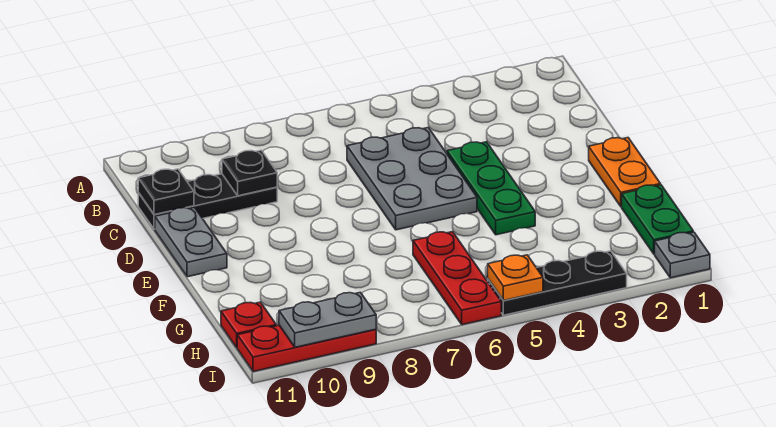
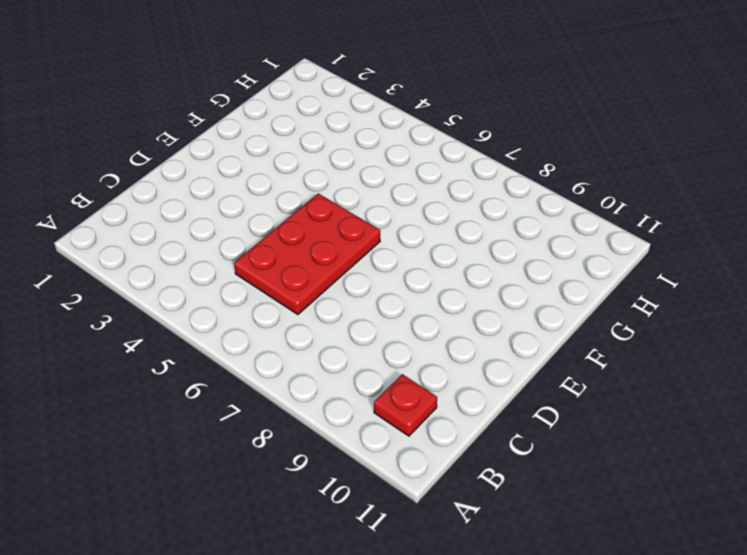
red 1x1 plate [374,374,437,436] -> red 1x1 plate moved to [221,302,276,348]
red 2x3 plate [234,193,380,314] -> grey 2x3 plate [347,128,477,230]
none -> black 1x3 plate [138,174,277,229]
none -> green 1x3 plate [447,142,535,235]
none -> grey 1x2 plate [155,207,227,277]

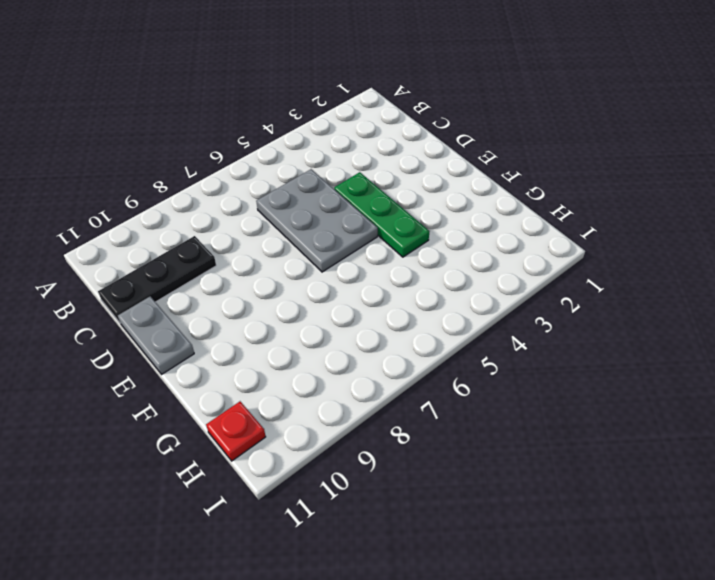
none -> orange 1x2 plate [589,138,661,207]
none -> green 1x2 plate [622,185,693,254]
none -> red 1x3 plate [413,232,501,325]

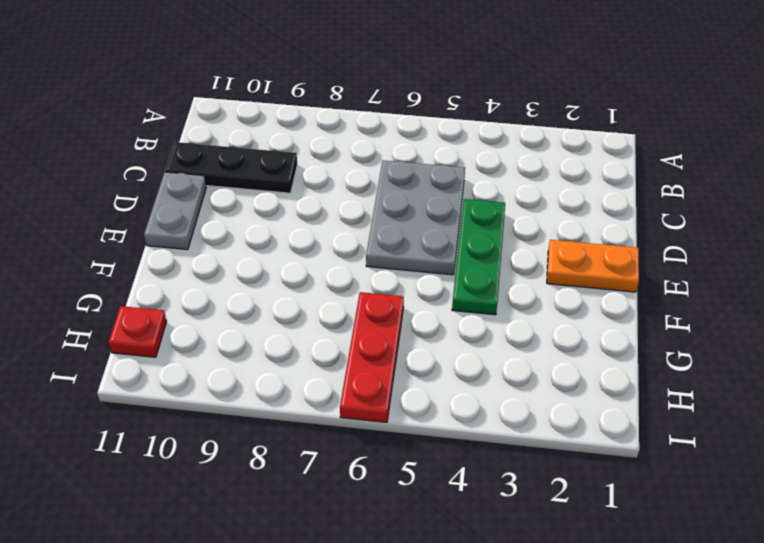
orange 1x2 plate [547,240,639,292] -> orange 1x2 plate turned to [589,138,661,207]
none -> green 1x2 plate [622,185,693,254]
none -> grey 1x1 plate [655,232,710,278]
none -> black 1x3 plate [488,251,627,315]

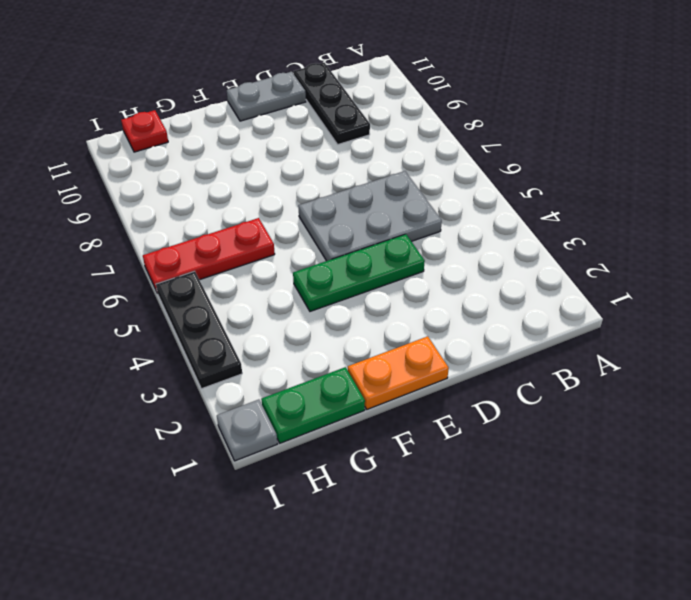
none -> red 1x3 plate [237,325,376,372]
none -> black 1x1 plate [222,150,277,196]
none -> black 1x1 plate [138,169,194,215]

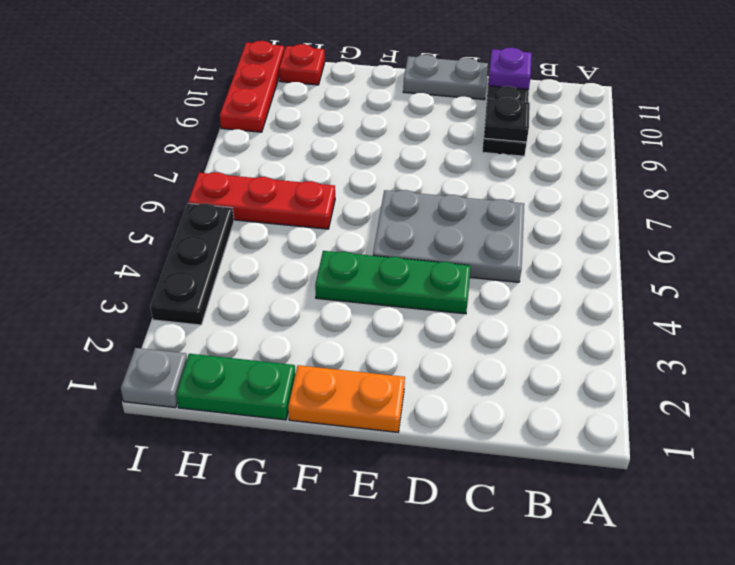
purple 1x1 plate [488,47,532,89] -> black 1x1 plate [138,169,194,215]
none -> orange 1x1 plate [488,255,543,301]
none -> grey 1x2 plate [279,292,376,347]

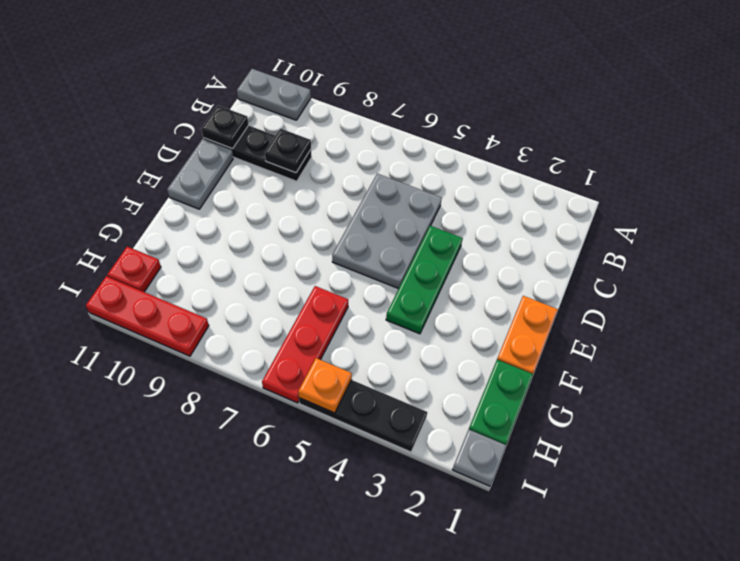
grey 1x2 plate [237,69,311,120] -> grey 1x2 plate moved to [279,292,376,347]

